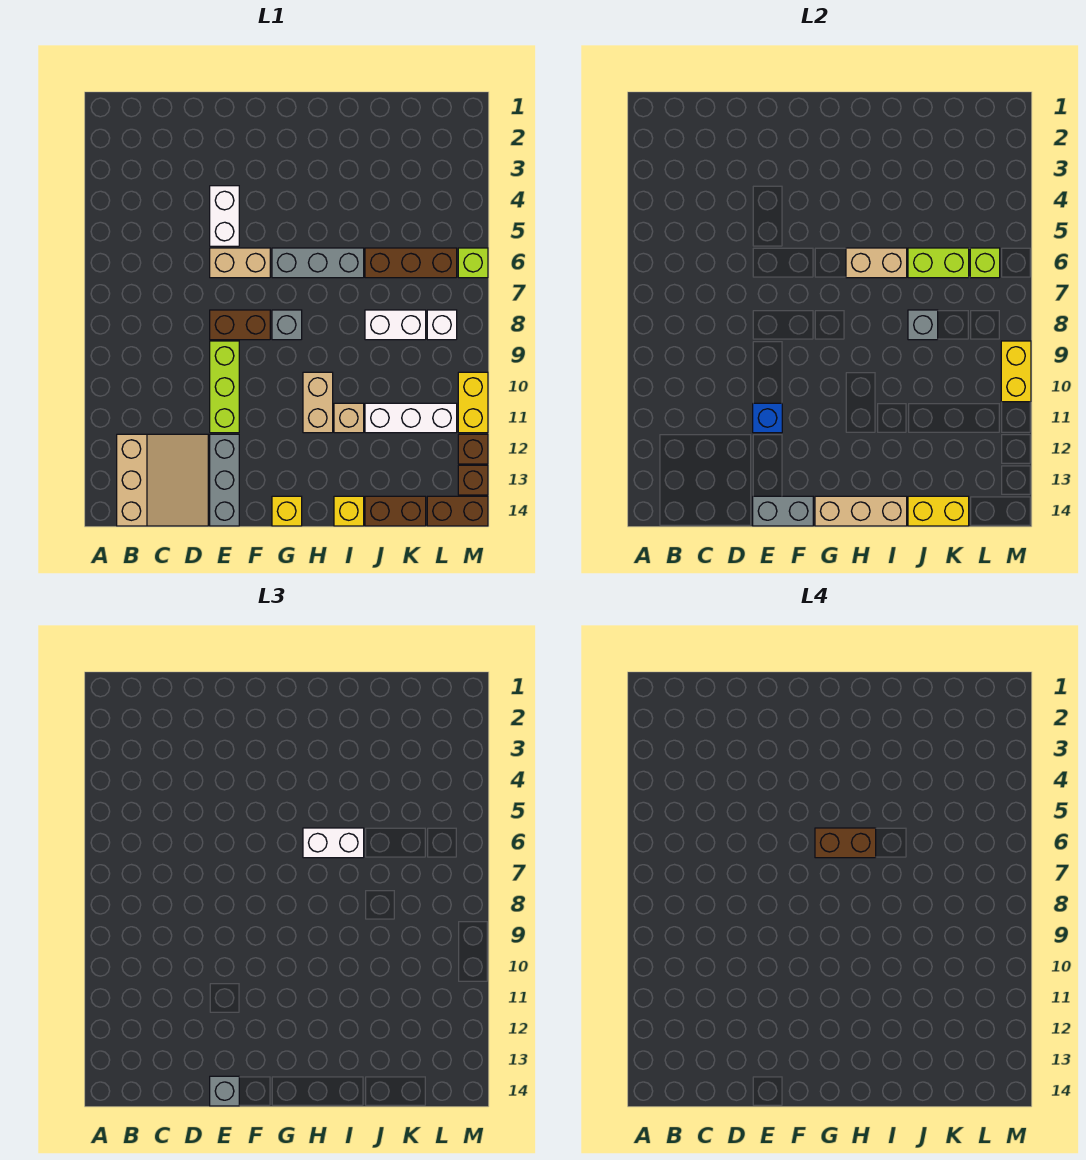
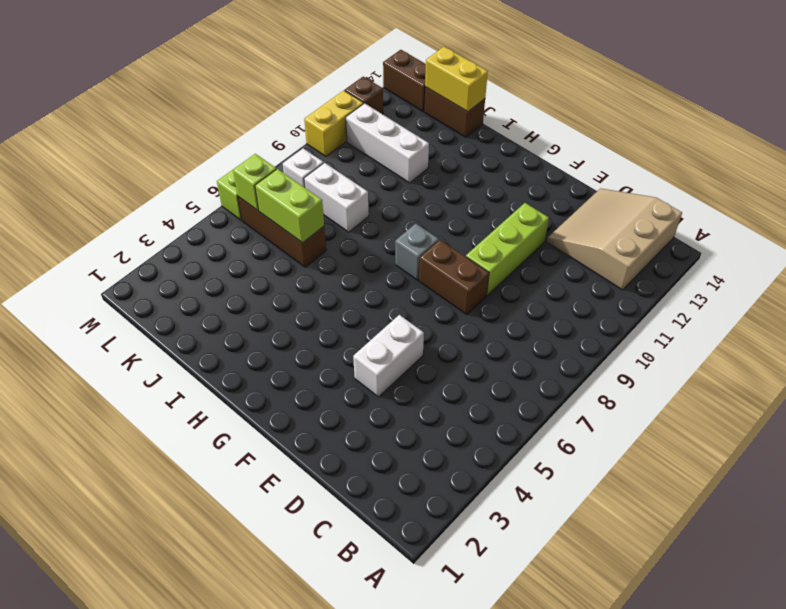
none -> tan 1x2 brick [210,248,270,278]
none -> grey 1x3 brick [210,434,239,526]
none -> grey 1x3 brick [272,248,364,278]
none -> yellow 1x1 brick [272,496,302,526]

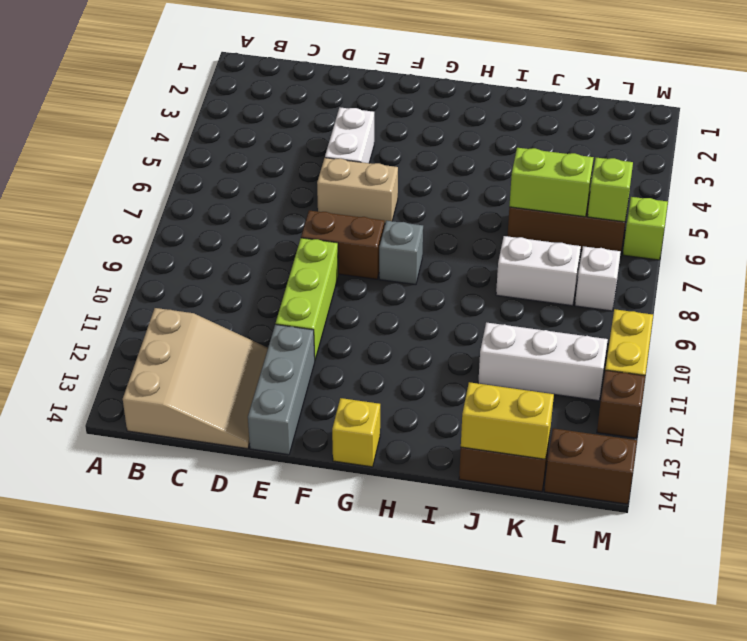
none -> grey 1x3 brick [272,248,364,278]
none -> tan 1x2 brick [303,372,333,433]
none -> tan 1x1 brick [334,403,364,433]
none -> yellow 1x1 brick [334,496,364,526]

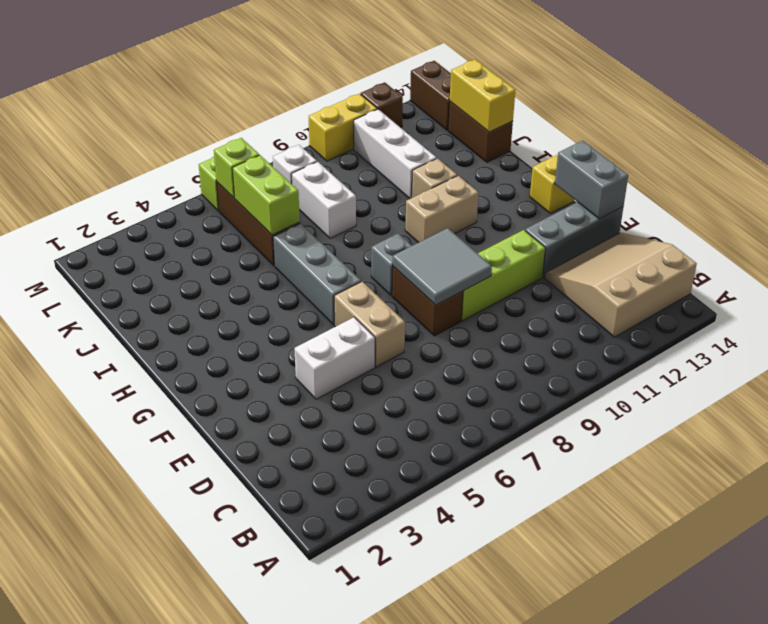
grey 2x2 tile [393,228,492,305] -> none
none -> yellow 1x1 brick [334,496,364,526]
none -> brown 1x1 brick [458,465,488,495]
none -> blue 1x1 brick [753,403,782,433]
none -> tan 1x3 brick [815,496,907,526]

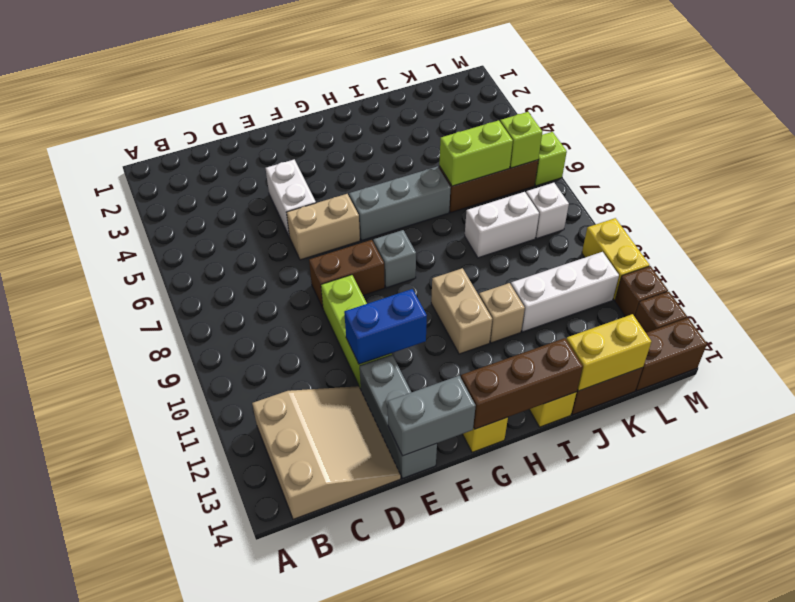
blue 1x2 brick [344,289,427,364] -> blue 1x1 brick [753,403,782,433]
brown 1x3 brick [461,338,583,429] -> tan 1x3 brick [815,496,907,526]
none -> tan 1x2 brick [846,248,907,278]
none -> grey 1x1 brick [908,310,938,340]
none -> yellow 1x2 brick [1001,341,1031,402]
none -> grey 1x1 brick [210,1076,239,1106]

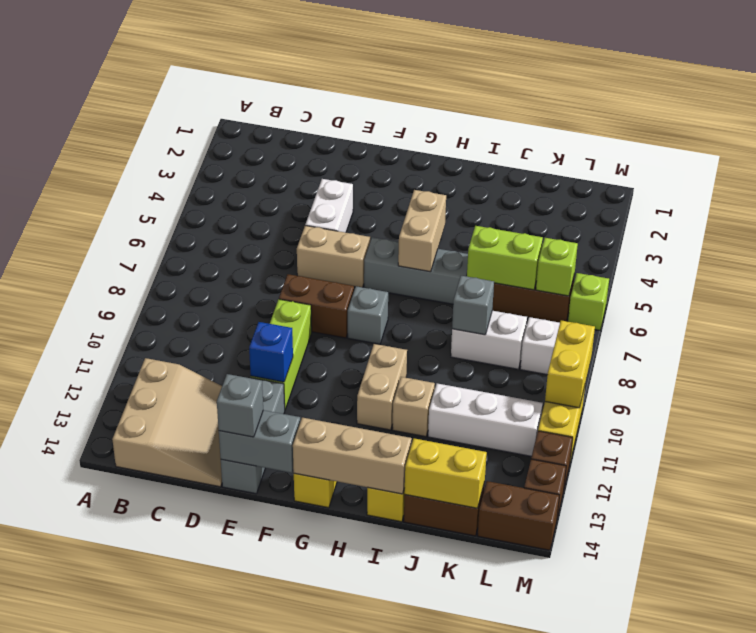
tan 1x2 brick [398,190,446,272] -> tan 1x2 brick turned to [846,248,907,278]
none -> white 1x2 brick [303,828,364,858]
none -> brown 1x2 brick [815,828,876,858]

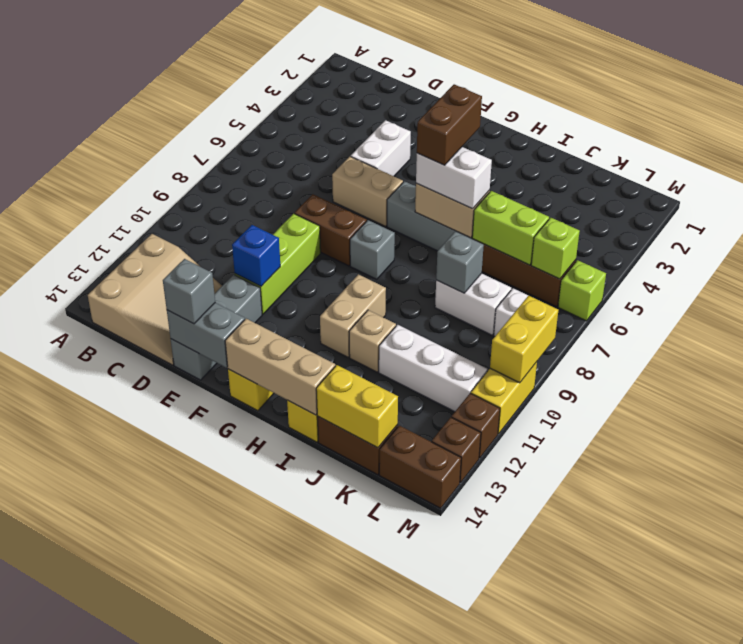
brown 1x2 brick [417,84,482,165] -> brown 1x2 brick turned to [815,828,876,858]

